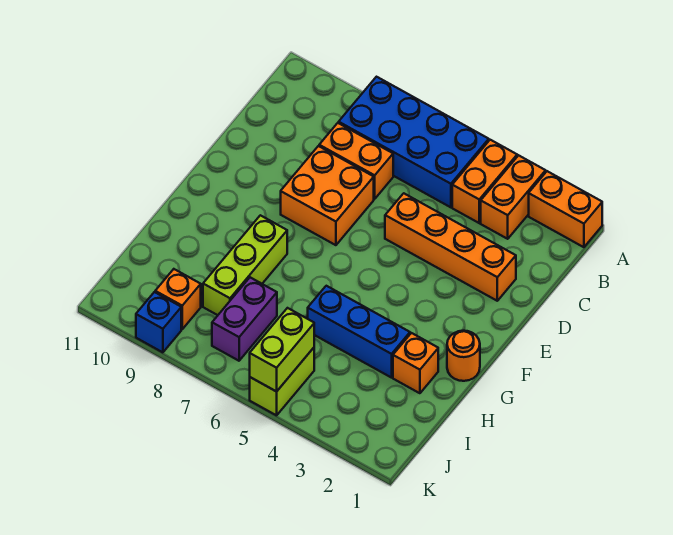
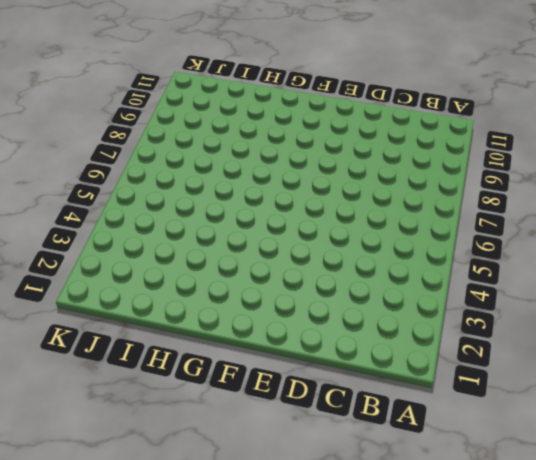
none -> orange 1x2 brick [529,171,602,247]
none -> orange 1x2 brick [481,155,546,239]
none -> orange 1x2 brick [452,140,517,223]

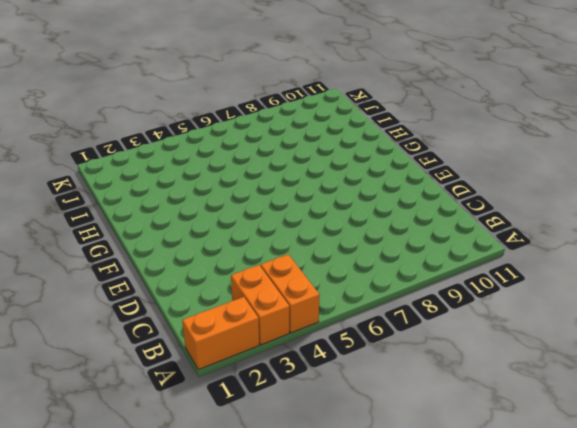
none -> blue 2x4 brick [339,77,489,207]
none -> orange 1x2 brick [319,123,393,199]
none -> orange 1x4 brick [385,193,516,301]

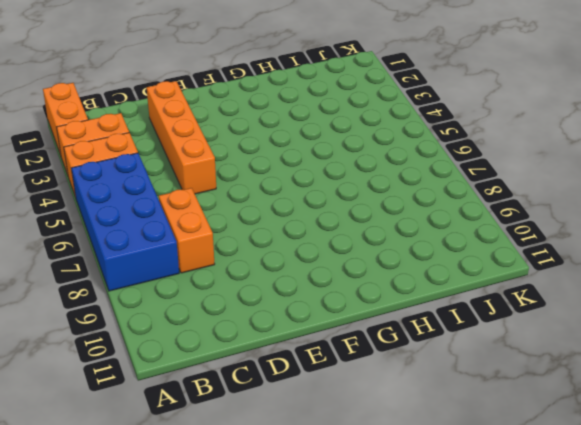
none -> orange 2x2 brick [281,146,374,245]
none -> orange 1x1 round brick [447,331,480,381]
none -> lime 1x3 brick [203,215,287,315]

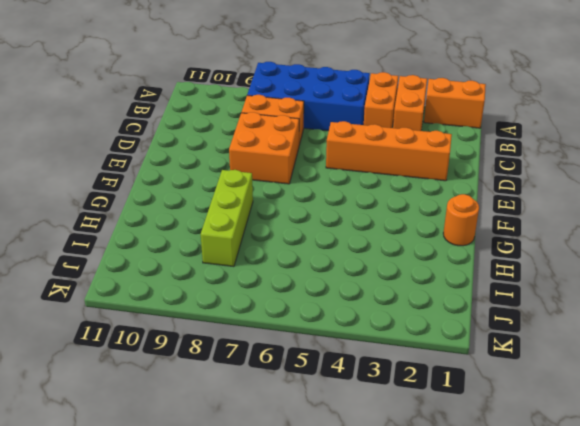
none -> orange 1x1 brick [393,333,438,393]
none -> blue 1x3 brick [308,286,410,378]
none -> purple 1x2 brick [212,277,277,361]

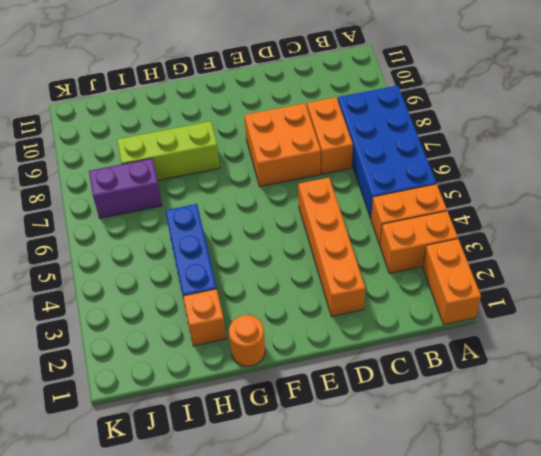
none -> lime 1x2 brick [250,348,314,415]
none -> orange 1x1 brick [155,269,201,329]
none -> blue 1x1 brick [136,292,181,352]

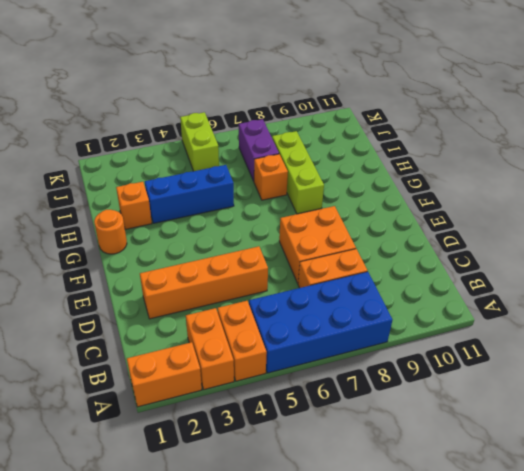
orange 1x1 brick [254,154,288,200] -> orange 1x1 brick moved to [155,269,201,329]
none -> blue 1x1 brick [136,292,181,352]
none -> lime 1x2 brick [250,308,314,392]

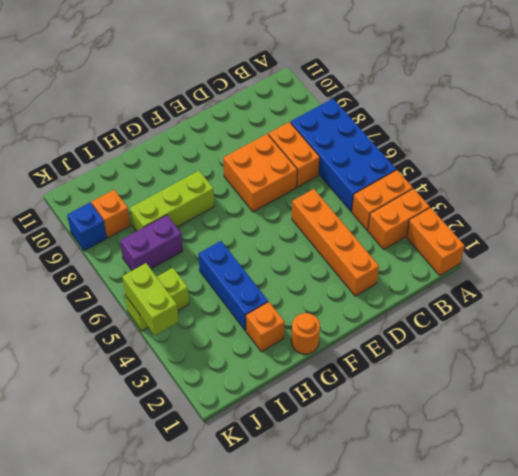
lime 1x2 brick [122,263,178,335] -> lime 1x2 brick turned to [250,308,314,392]

